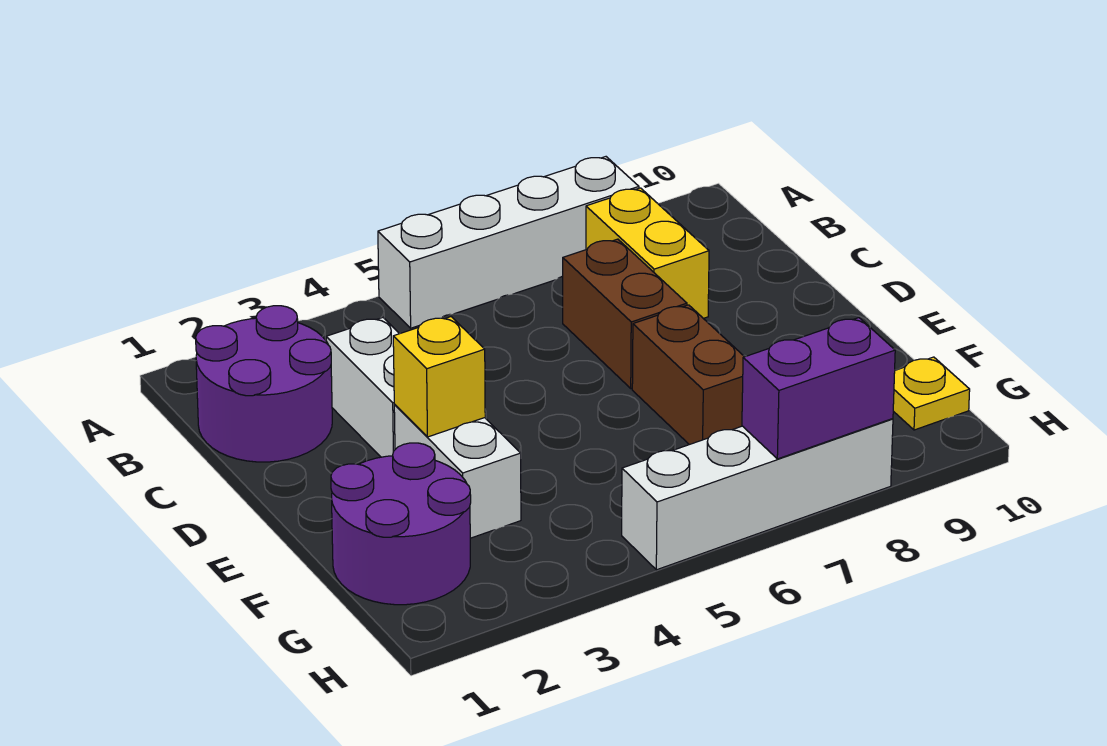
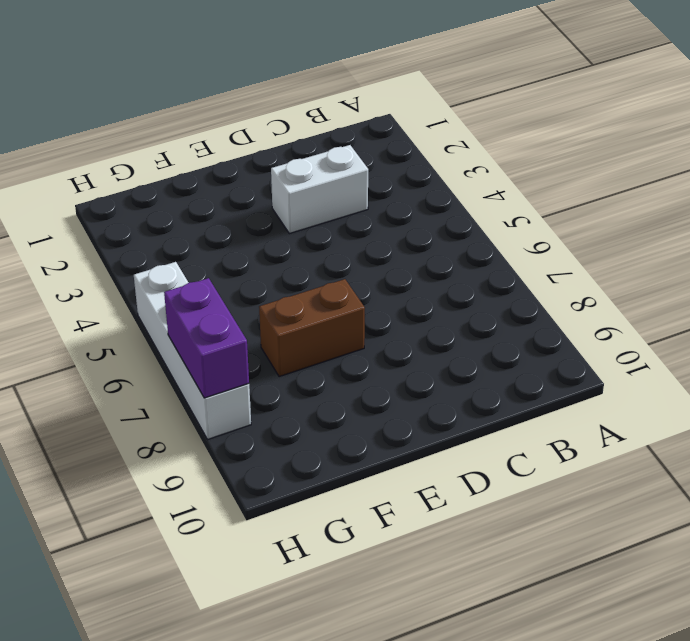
none -> white 1x4 brick [378,157,639,328]
none -> purple 2x2 round brick [196,306,332,462]
none -> yellow 1x2 brick [586,188,709,319]

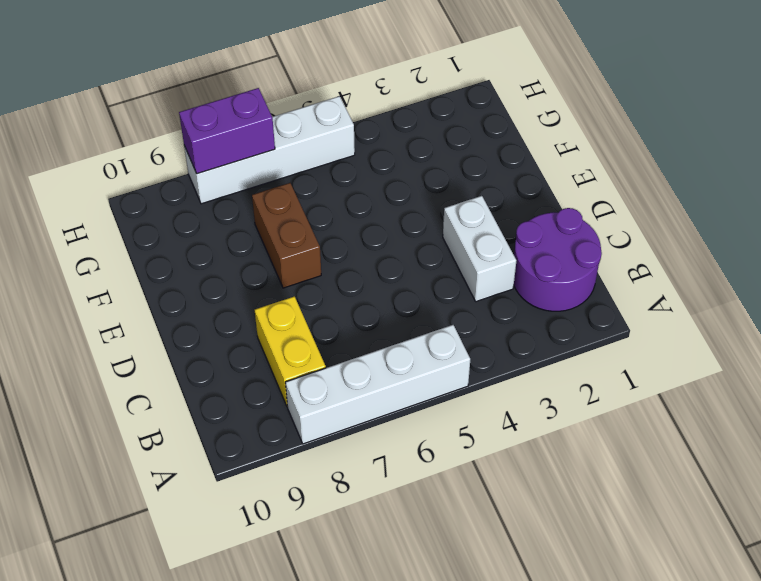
none -> brown 1x2 brick [563,239,687,389]
none -> white 1x2 brick [394,405,521,538]
none -> purple 2x2 round brick [331,443,471,605]

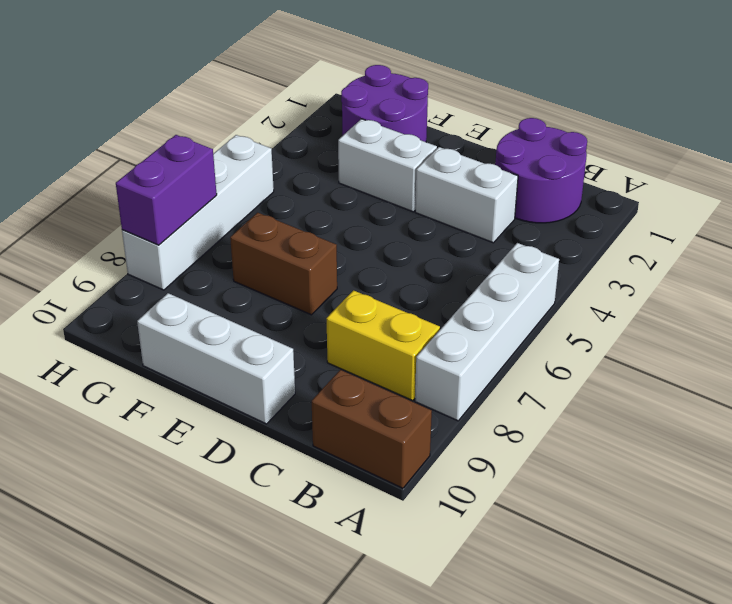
brown 1x2 brick [312,370,432,488] -> brown 1x2 brick moved to [563,239,687,389]
white 1x3 brick [137,293,295,424] -> none
none -> yellow 1x1 plate [893,357,970,430]
none -> yellow 1x1 brick [393,317,485,437]

